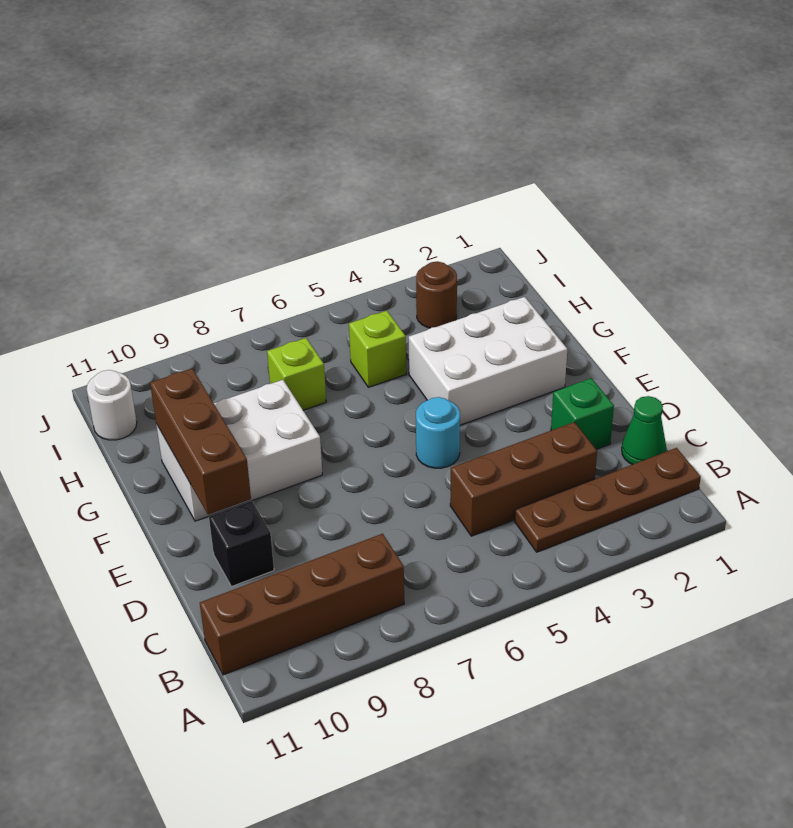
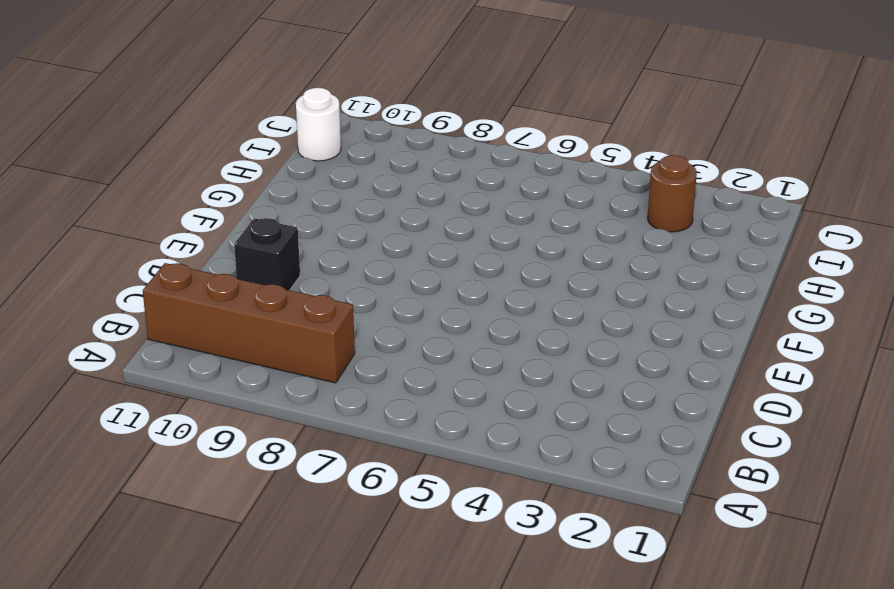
none -> brown 1x4 plate [515,448,701,552]
none -> green 1x1 cone [622,396,666,465]
none -> brown 1x3 brick [450,422,597,536]

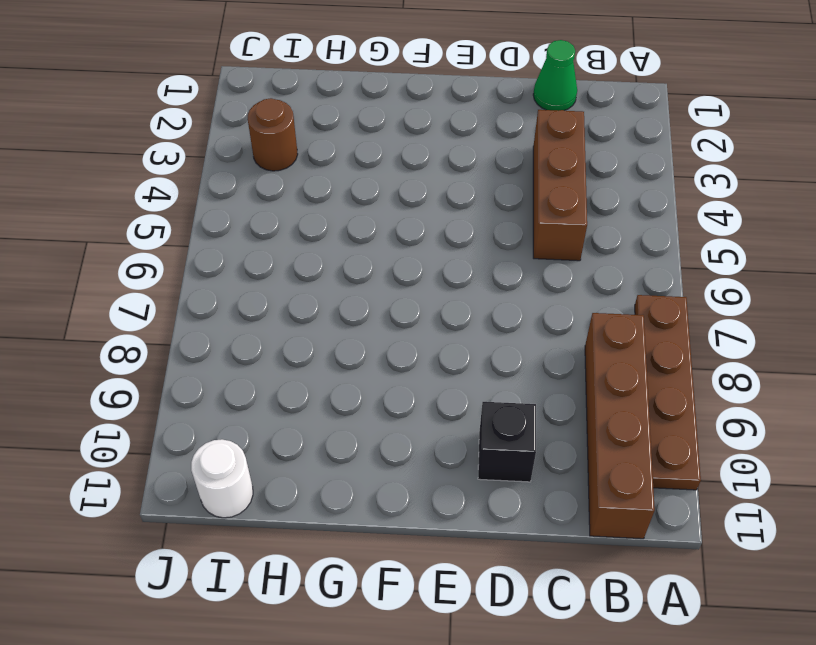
brown 1x4 plate [635,295,701,490] -> brown 1x4 plate moved to [515,448,701,552]
none -> green 1x1 brick [551,378,614,449]
none -> cyan 1x1 round brick [416,397,460,468]
none -> white 2x3 brick [409,297,567,425]

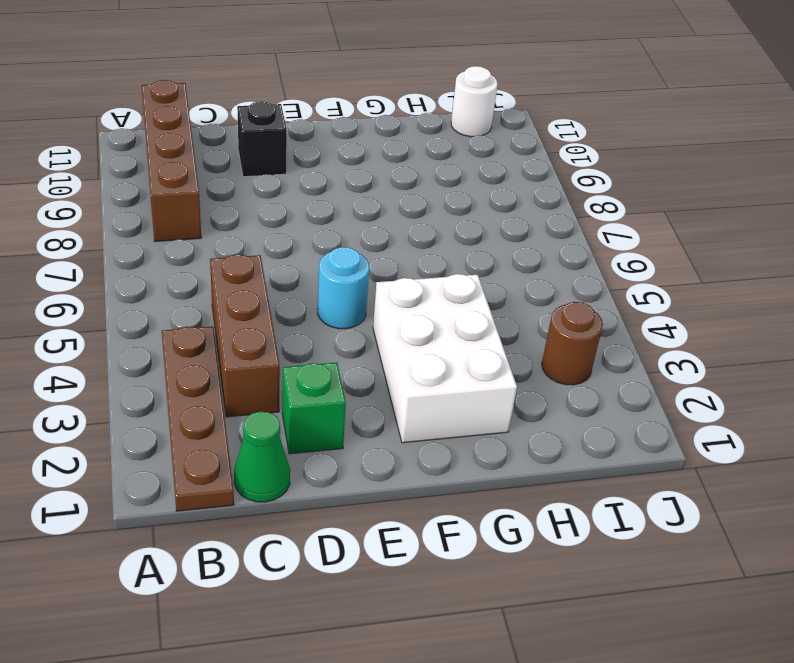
none -> white 2x3 brick [156,380,322,521]
none -> lime 1x1 brick [349,311,406,387]
none -> lime 1x1 brick [267,338,326,410]

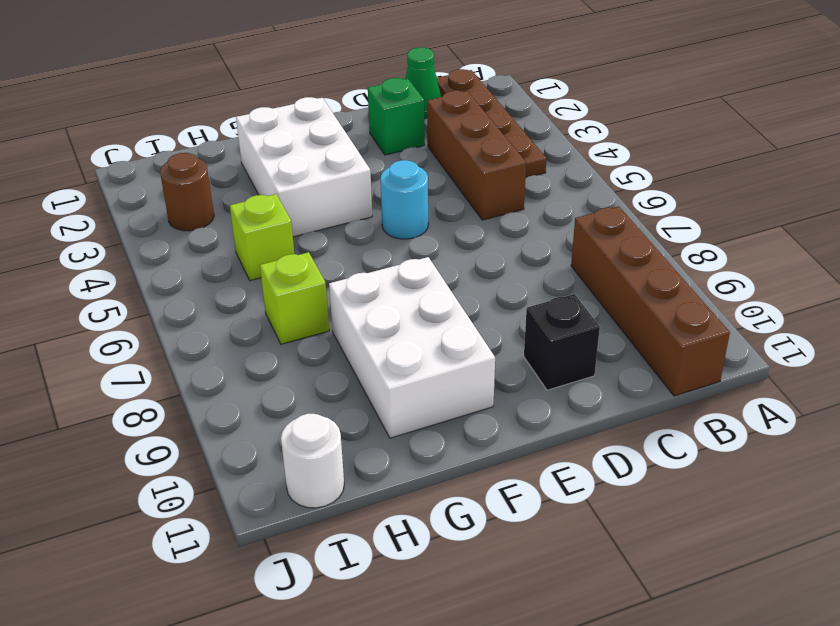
none -> brown 1x3 brick [150,369,251,515]

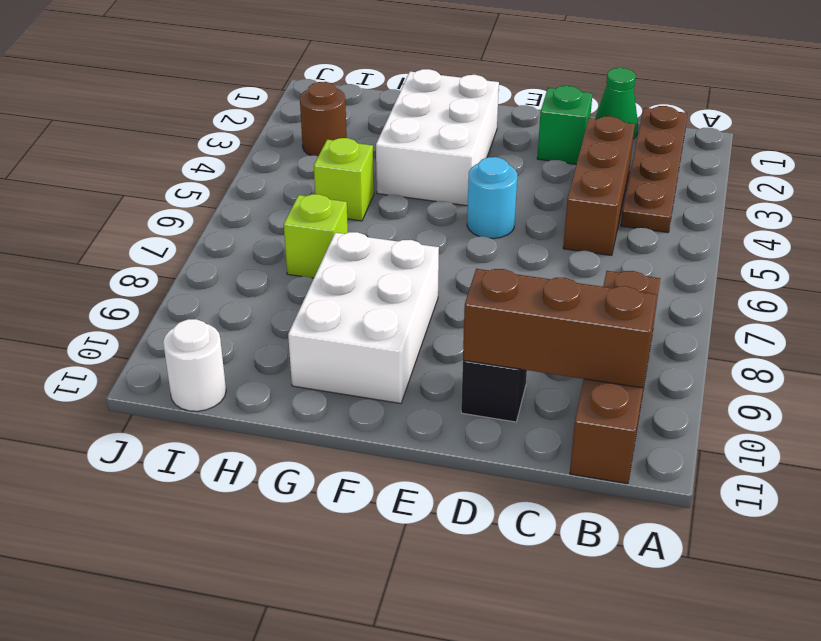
brown 1x3 brick [463,269,656,388] -> brown 1x3 brick moved to [150,369,251,515]

